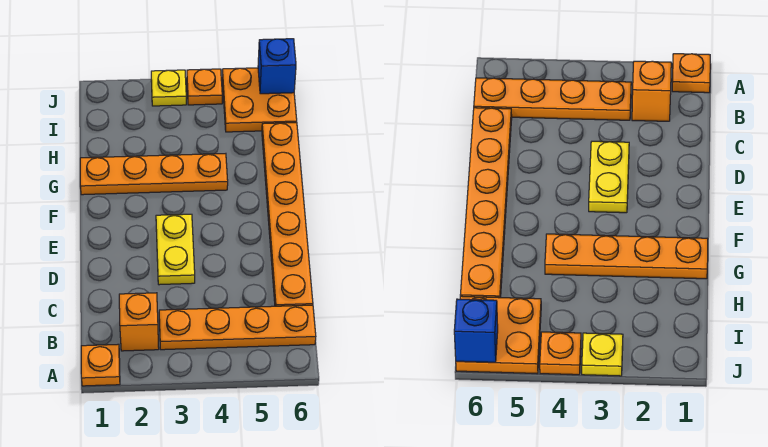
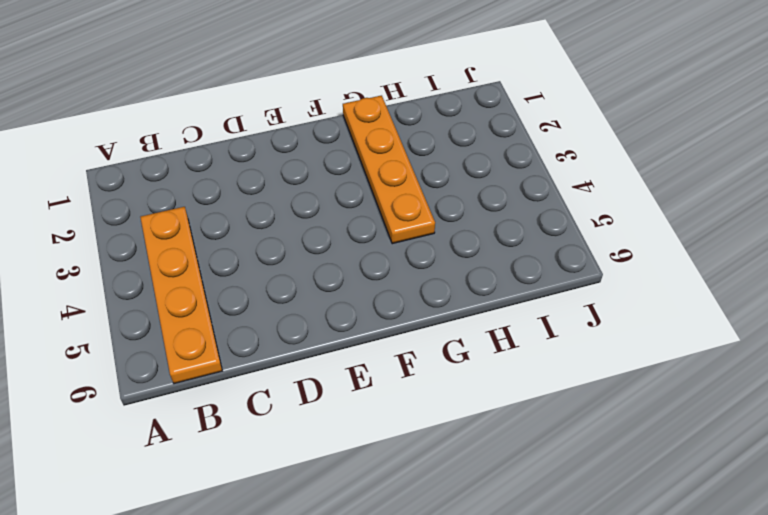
none -> orange 1x1 plate [81,344,120,386]
none -> orange 1x1 brick [119,293,159,351]

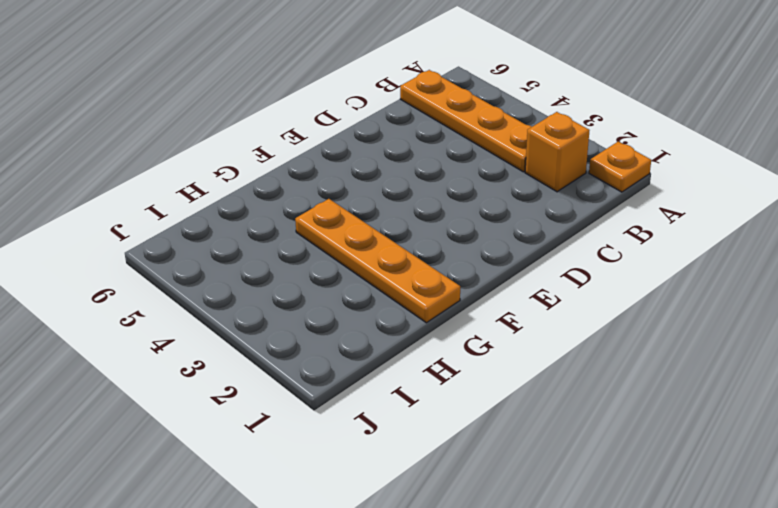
none -> orange 1x6 plate [262,123,313,306]
none -> yellow 1x2 plate [156,214,195,285]

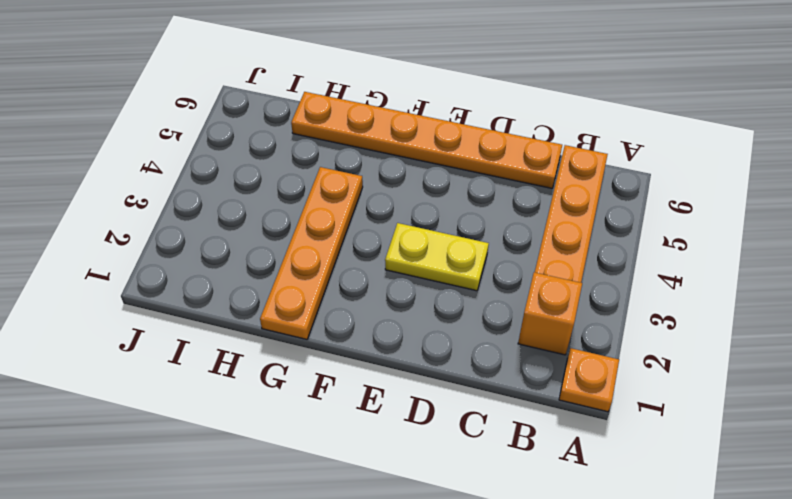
none -> orange 2x2 plate [222,68,297,132]
none -> yellow 1x1 plate [151,70,186,106]

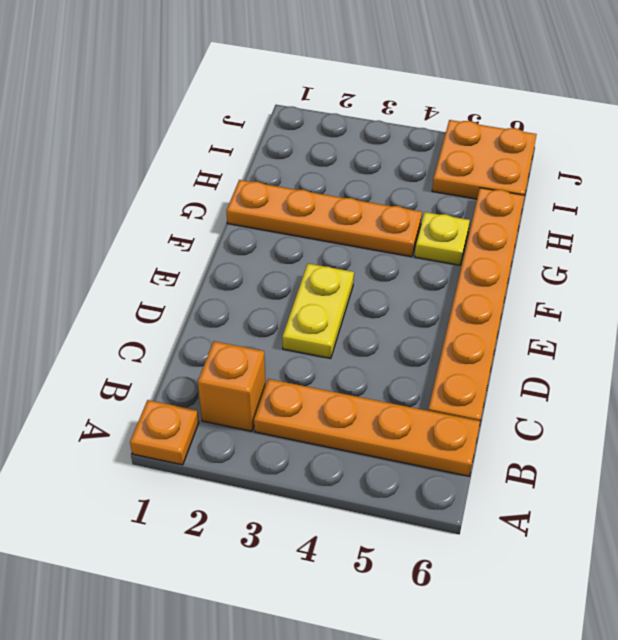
yellow 1x1 plate [415,212,470,265] -> yellow 1x1 plate moved to [151,70,186,106]
none -> orange 1x1 plate [187,69,222,105]
none -> blue 1x1 brick [258,39,296,94]

